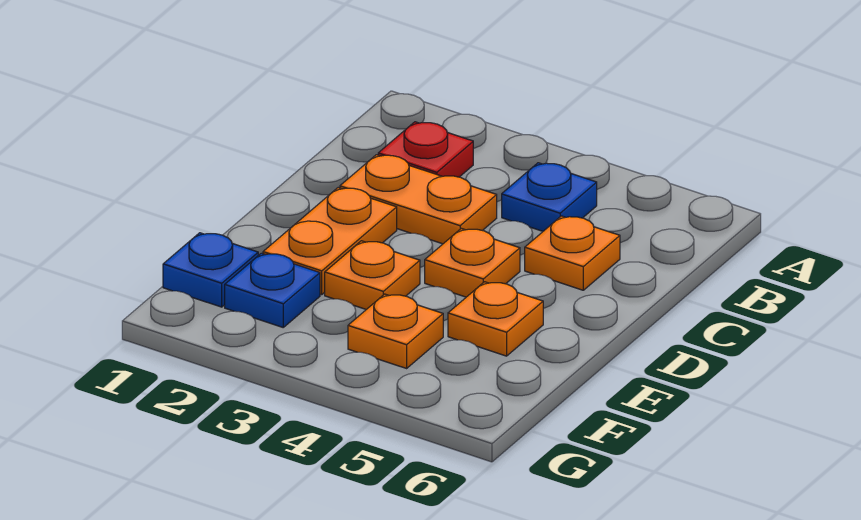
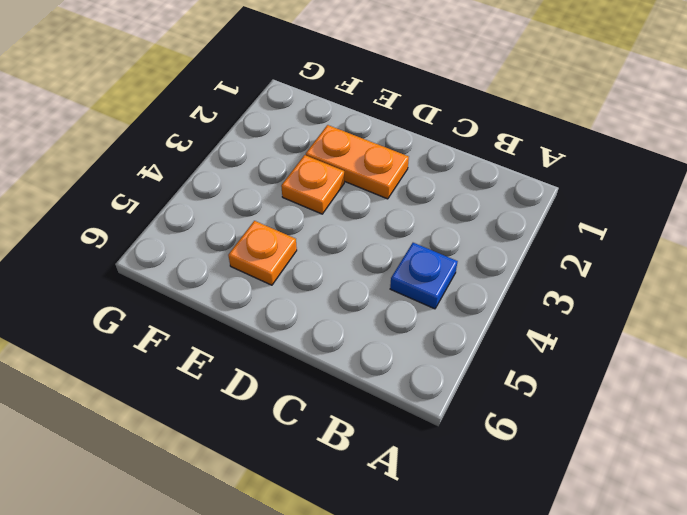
none -> red 1x1 plate [378,122,473,177]
none -> orange 1x2 plate [340,155,497,244]

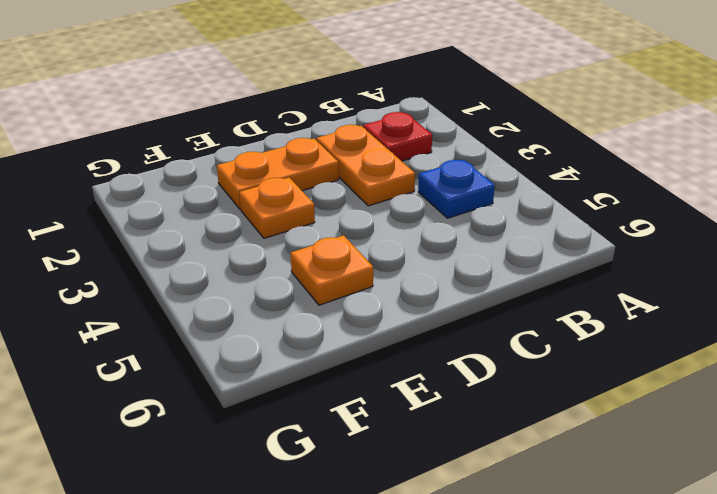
none -> orange 1x1 plate [525,216,620,290]
none -> orange 1x1 plate [425,228,520,297]

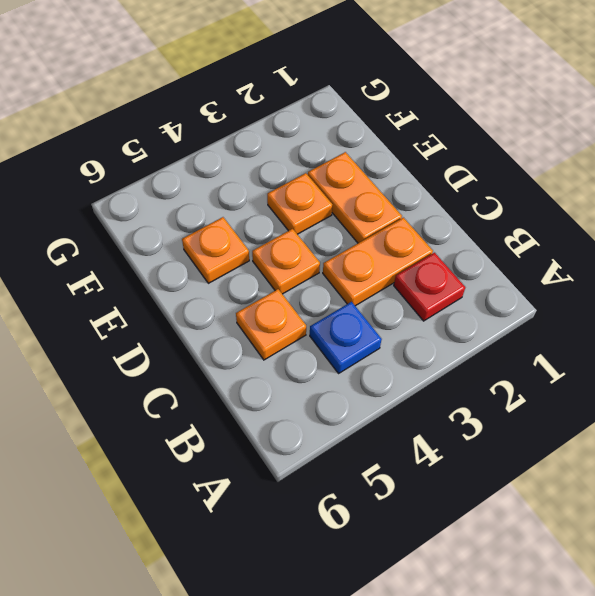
none -> blue 1x1 plate [163,233,258,307]
none -> blue 1x1 plate [225,253,320,327]

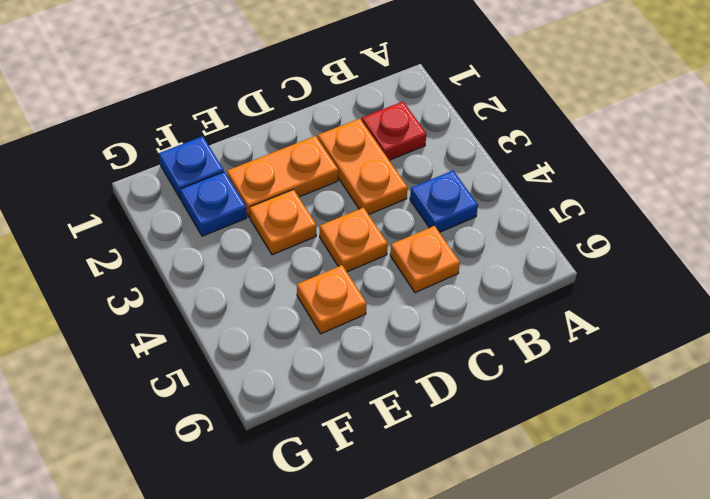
none -> orange 1x1 plate [348,294,443,368]

